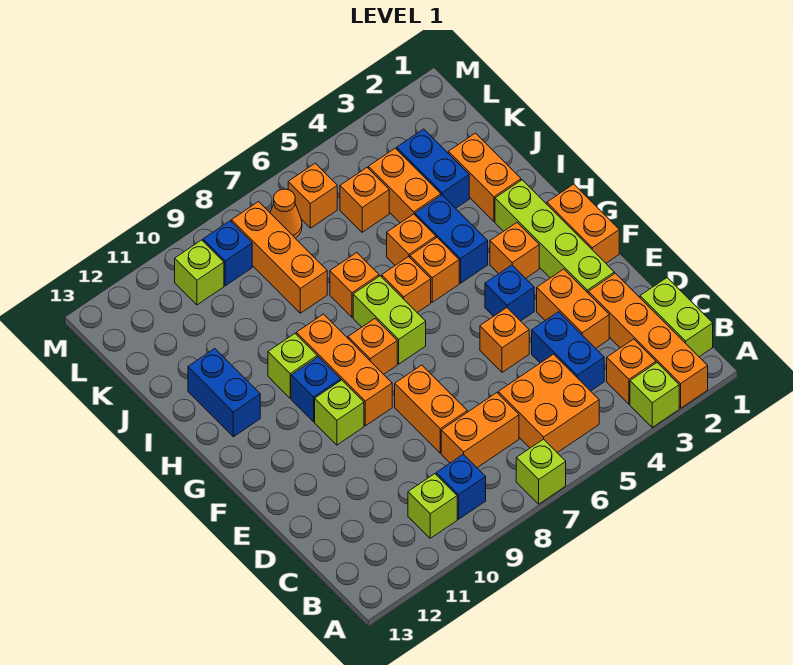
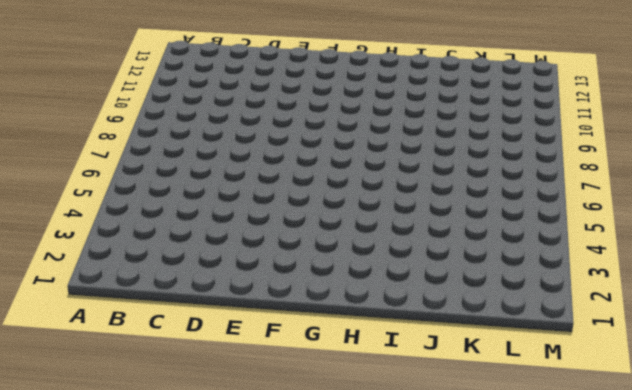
none -> orange 1x4 brick [588,273,708,408]
none -> lime 1x1 brick [630,363,679,427]
none -> lime 1x1 brick [516,439,566,504]
none -> lime 1x2 brick [640,278,713,357]

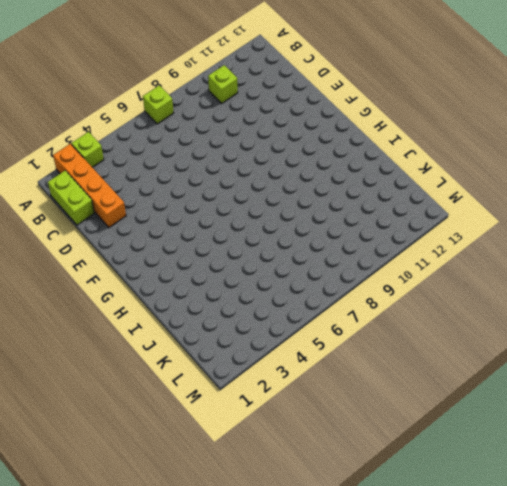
none -> orange 1x1 brick [607,339,656,404]
none -> orange 2x2 brick [498,354,599,453]
none -> blue 1x1 brick [436,454,486,519]
none -> blue 1x2 brick [532,312,604,391]

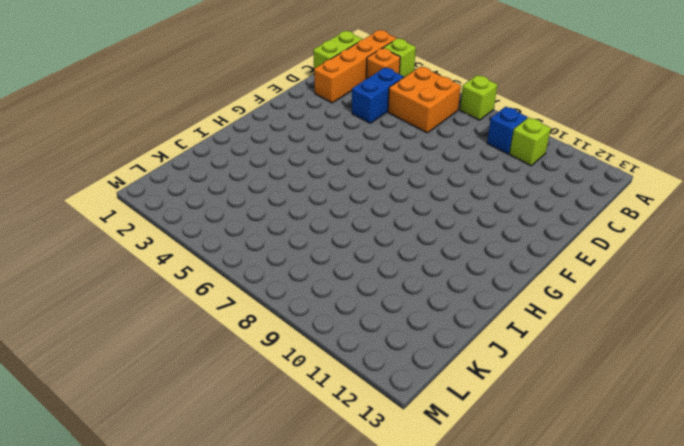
none -> orange 1x2 brick [441,393,519,468]
none -> orange 1x2 brick [537,269,609,348]
none -> orange 1x2 brick [395,365,467,453]
none -> lime 1x4 brick [495,180,614,293]

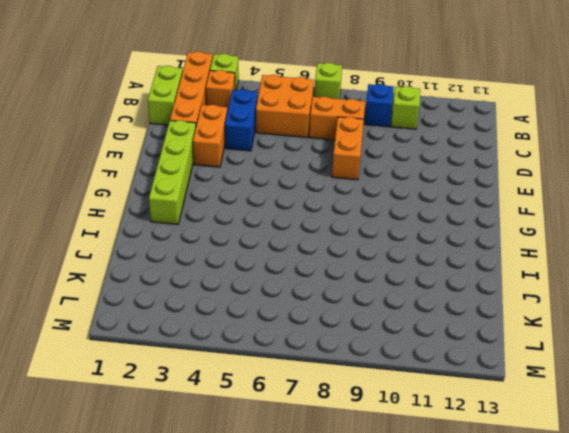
none -> orange 1x1 brick [480,308,529,372]
none -> orange 1x2 brick [547,184,619,263]
none -> blue 1x1 brick [485,265,534,321]
none -> orange 1x3 brick [296,314,392,426]

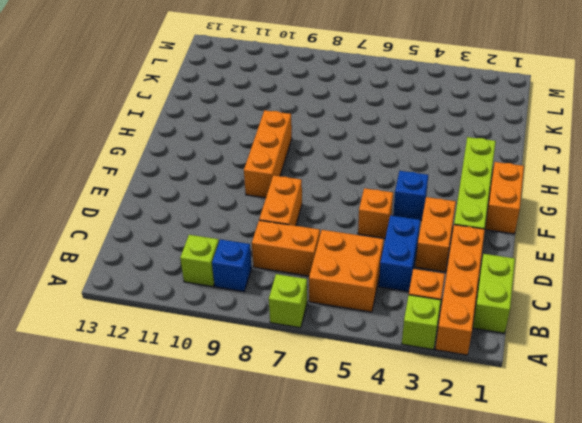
none -> lime 1x1 brick [315,380,364,445]
none -> orange 1x1 brick [490,223,539,278]
none -> lime 1x2 brick [353,276,426,364]
none -> orange 1x1 brick [348,319,397,374]

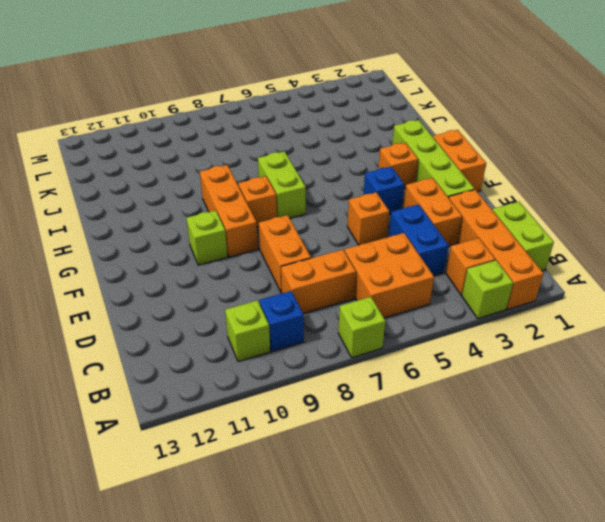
none -> blue 1x1 brick [291,357,341,422]
none -> blue 1x2 brick [415,195,488,283]
none -> orange 1x1 brick [410,238,459,302]
none -> orange 1x1 brick [382,257,431,313]

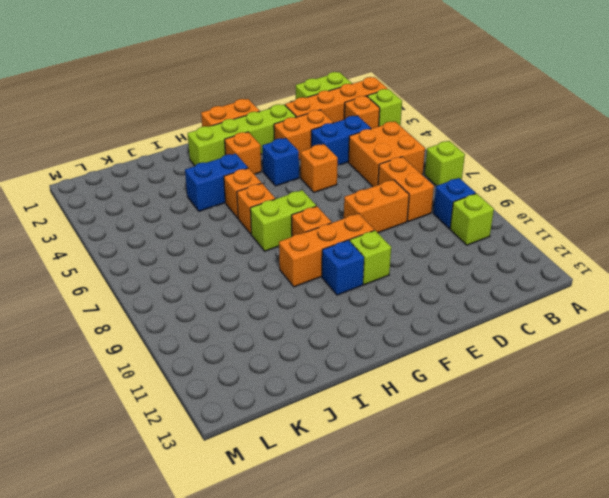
none -> lime 1x1 brick [268,334,317,398]
none -> blue 1x2 brick [188,349,260,437]
none -> orange 1x2 brick [448,133,521,221]
none -> orange 1x1 brick [387,214,436,265]

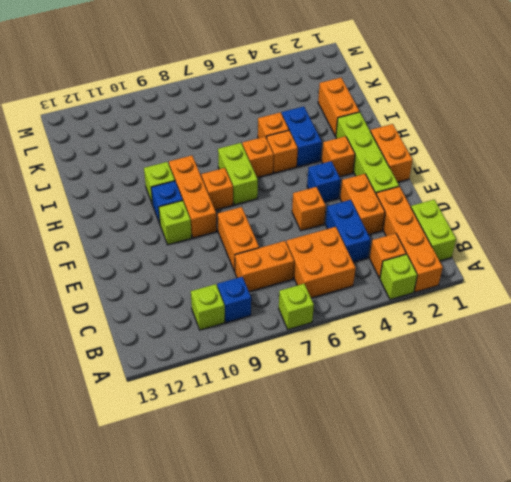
none -> blue 1x2 brick [188,349,260,437]
none -> orange 1x1 brick [330,253,379,317]
none -> blue 1x2 brick [397,129,469,208]
none -> orange 1x2 brick [368,148,441,223]

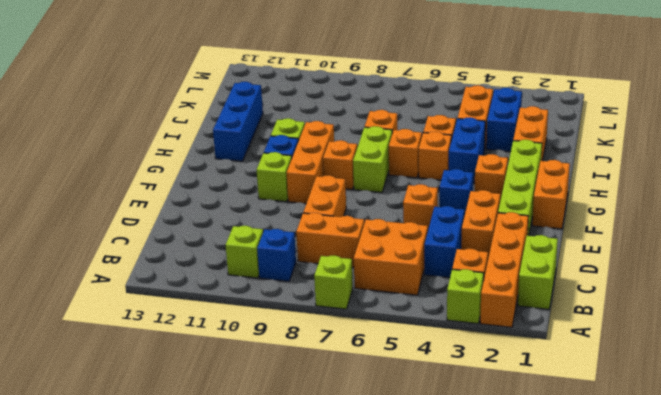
blue 1x3 brick [213,82,263,161] -> blue 1x2 brick [188,349,260,437]
none -> orange 1x3 brick [231,202,327,313]
none -> orange 1x1 brick [340,168,389,232]
none -> orange 1x1 brick [288,163,337,228]
none -> orange 1x1 cone [270,189,302,239]

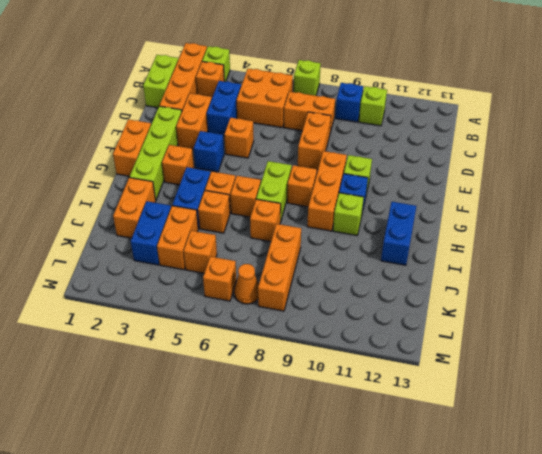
none -> blue 1x1 brick [203,221,252,286]
none -> lime 1x1 brick [175,240,224,305]

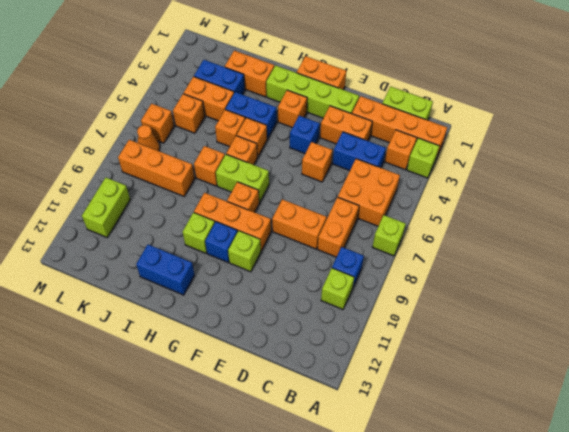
lime 1x2 brick [82,178,130,237] -> lime 1x1 brick [175,240,224,305]
none -> blue 1x1 brick [203,221,252,286]

